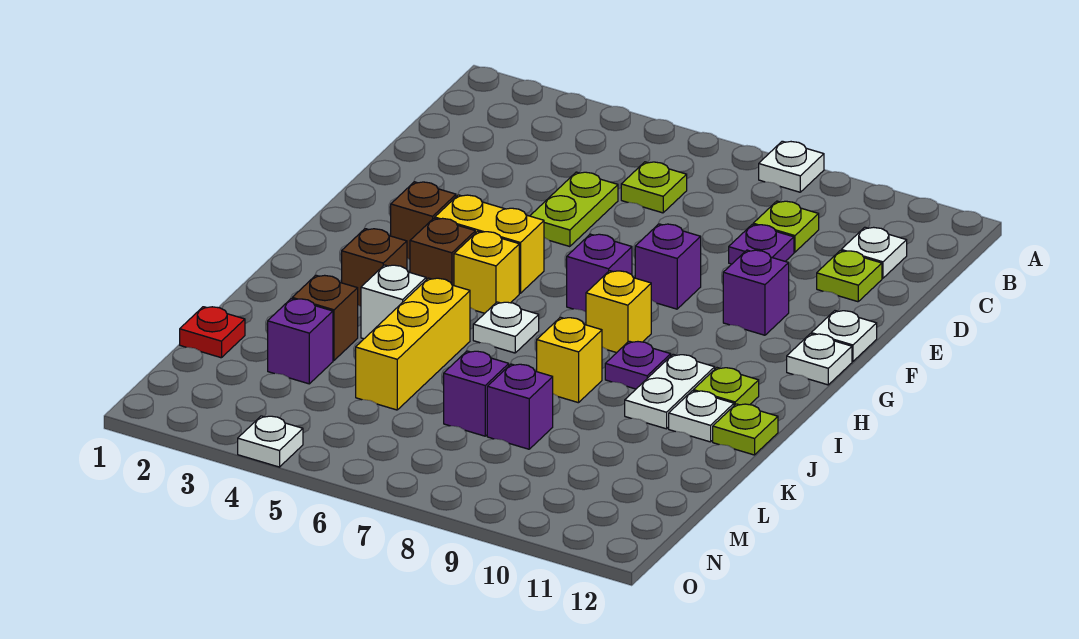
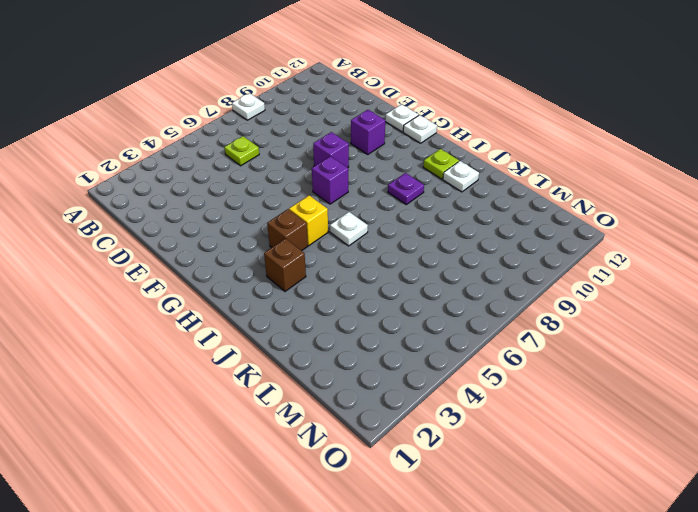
none -> lime 1x1 plate [753,201,819,252]
none -> white 1x1 plate [841,227,907,278]
none -> lime 1x2 plate [530,172,618,247]
none -> purple 1x1 plate [729,225,794,264]

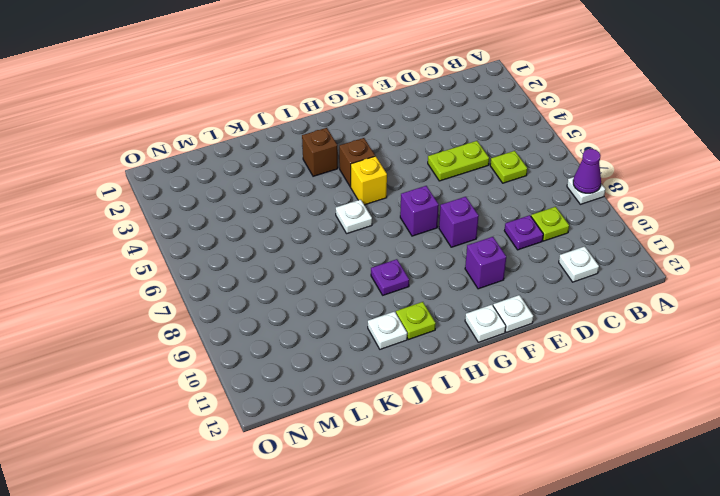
purple 1x1 cone [573,149,601,193] -> none
none -> lime 1x1 plate [817,251,882,302]
none -> brown 1x1 brick [391,182,456,259]
none -> yellow 1x2 brick [435,195,544,293]
none -> yellow 1x1 brick [586,271,651,353]

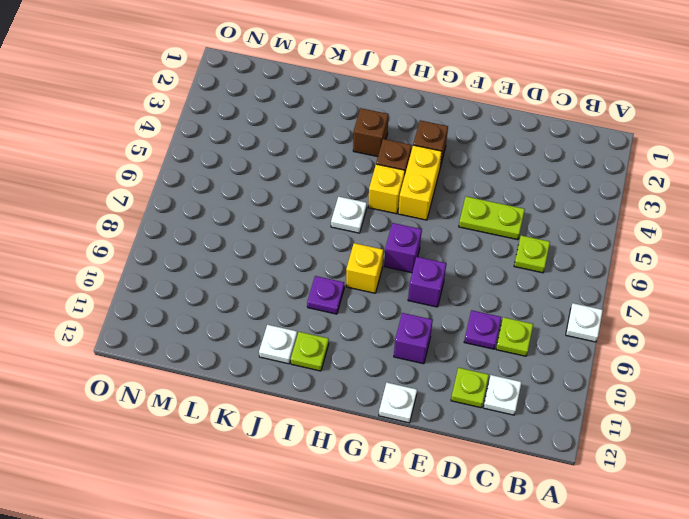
none -> white 1x1 plate [787,334,852,385]
none -> white 1x2 plate [625,354,715,429]
none -> white 1x1 brick [361,265,426,339]
none -> yellow 1x3 brick [356,278,470,410]

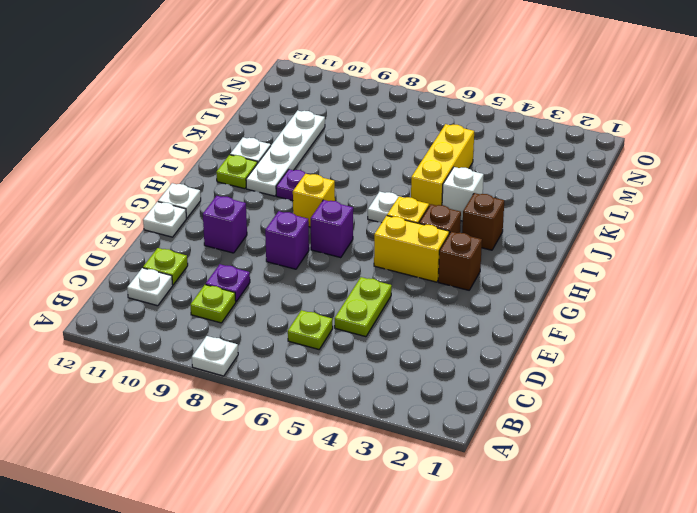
white 1x4 plate [246,110,325,196] -> white 1x2 plate [625,354,715,429]
none -> yellow 1x1 brick [537,317,602,403]
none -> lime 1x1 plate [713,404,778,455]
none -> brown 1x1 brick [292,275,358,360]
none -> red 1x1 plate [180,307,245,358]

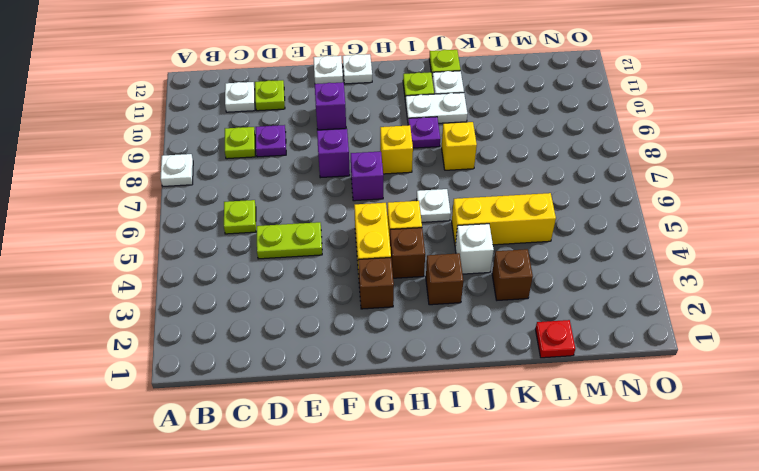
none -> purple 1x1 brick [268,299,333,384]
none -> purple 1x1 brick [444,351,509,436]
none -> purple 1x1 brick [487,364,553,449]
none -> white 1x1 plate [238,416,303,467]

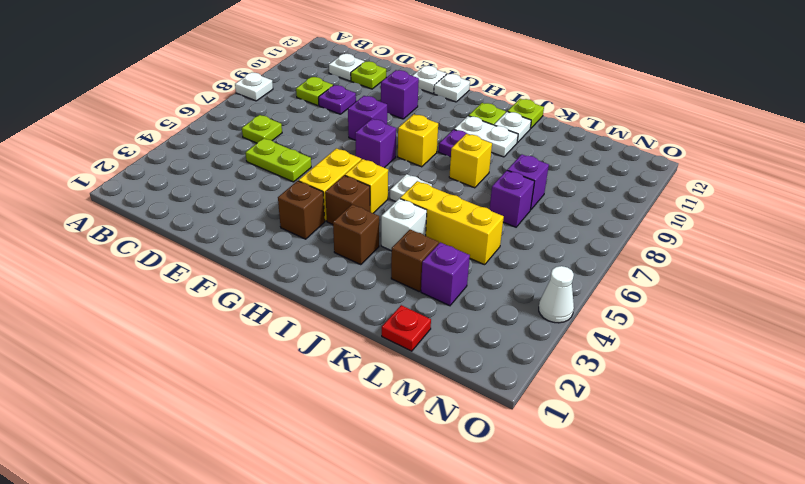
white 1x1 cone [539,266,574,323] -> white 1x1 plate [238,416,303,467]

